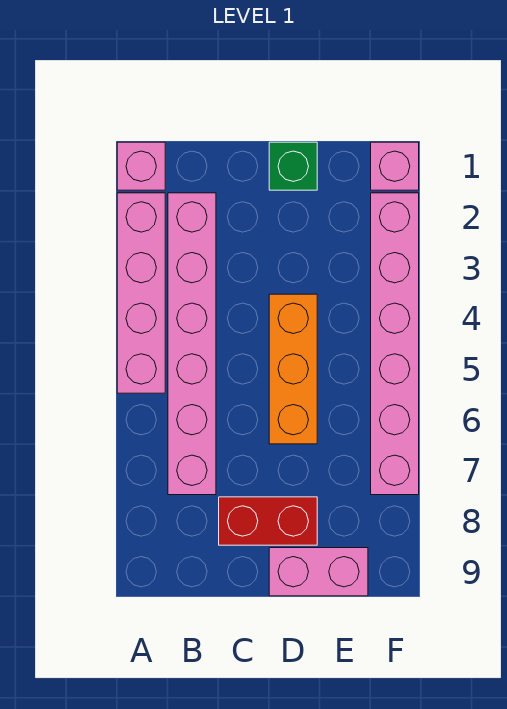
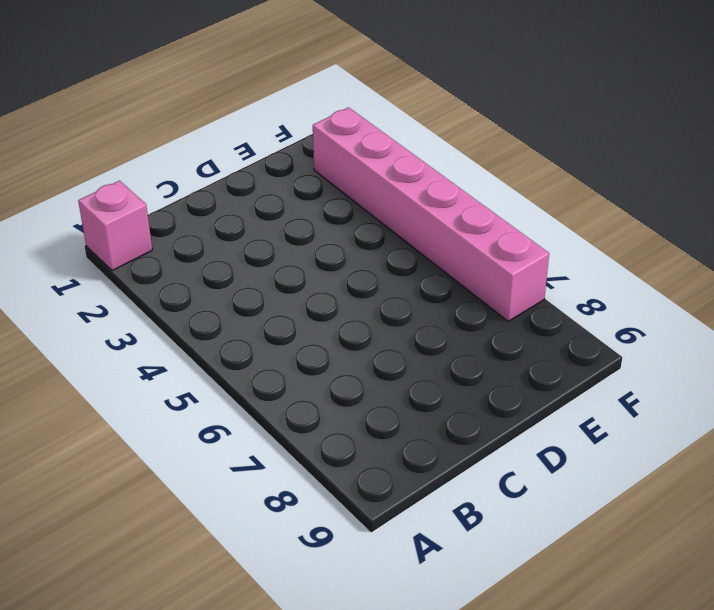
none -> pink 1x4 brick [117,193,165,393]
none -> pink 1x6 brick [168,193,216,495]

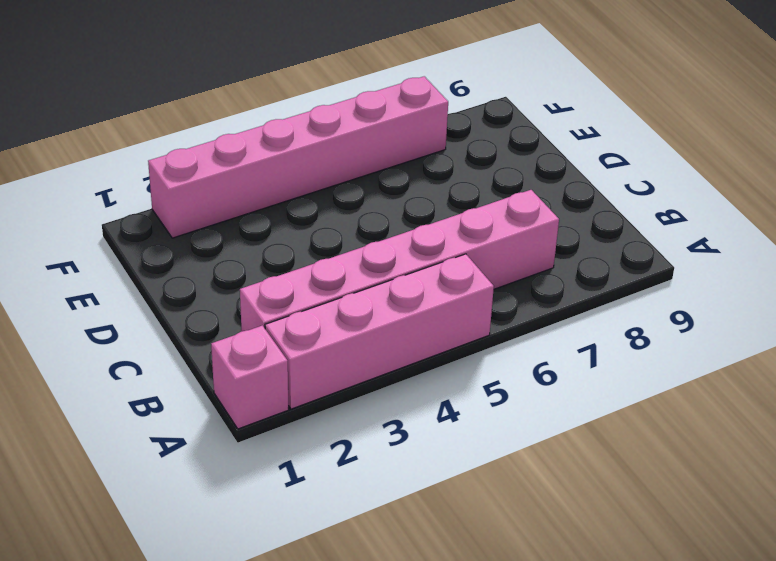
none -> red 1x2 brick [219,497,317,545]
none -> green 1x1 brick [269,142,317,190]

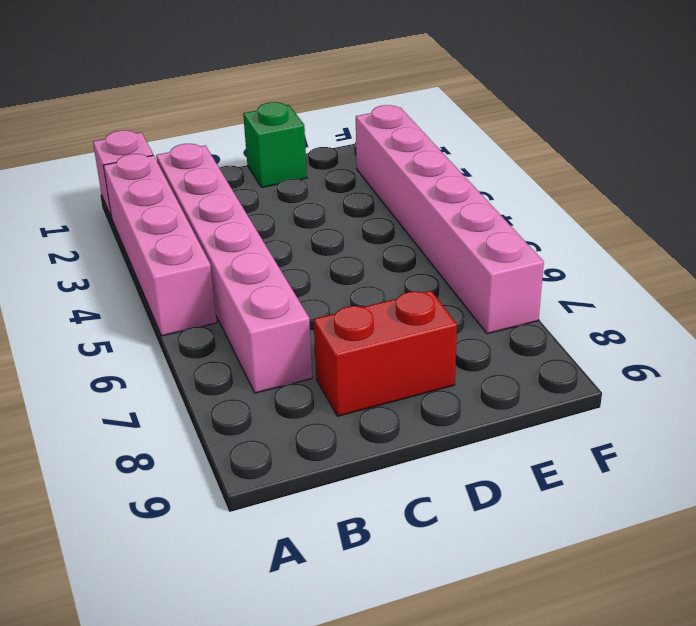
none -> orange 1x3 brick [269,294,317,444]
none -> pink 1x2 brick [269,548,368,596]

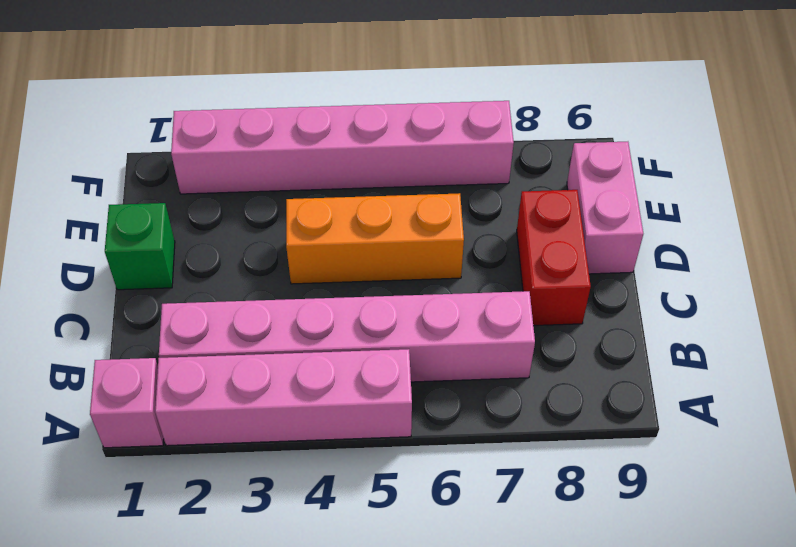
none -> pink 1x1 brick [371,142,419,190]

